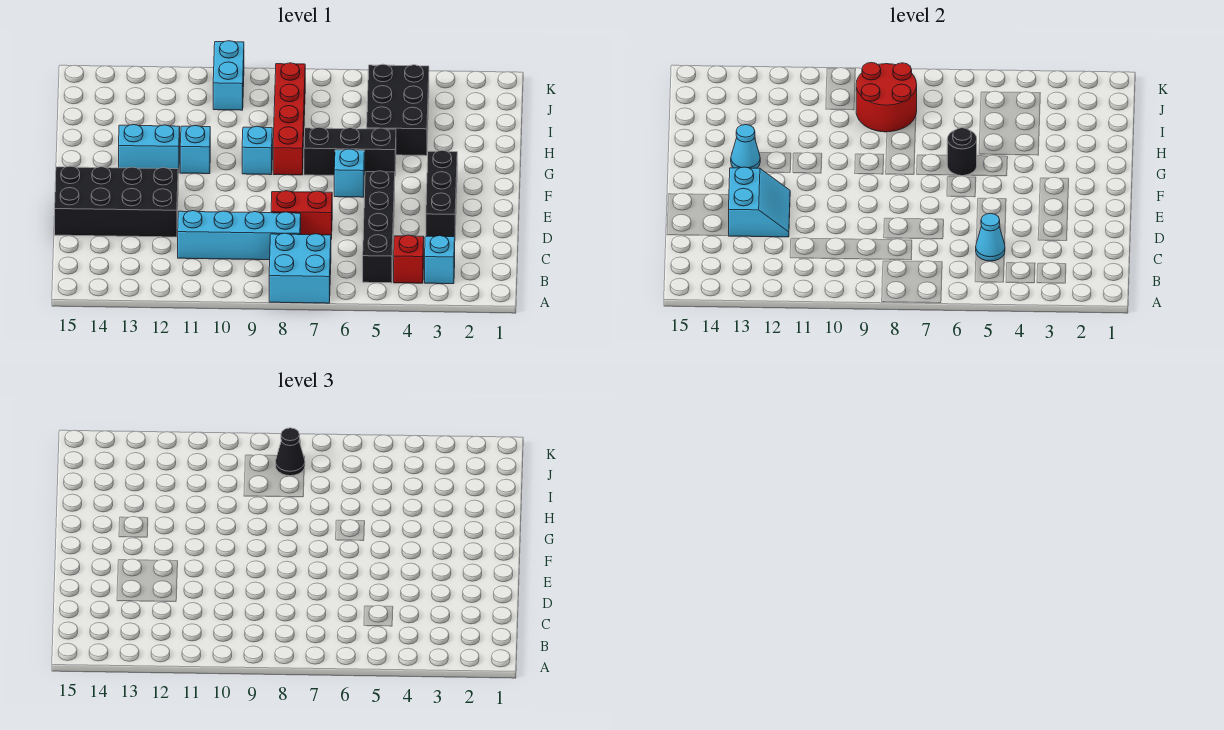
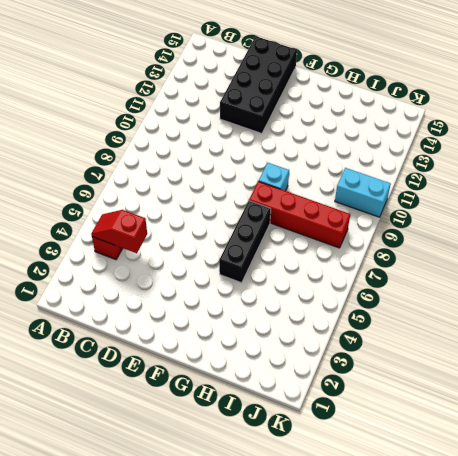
red 1x2 slope [91,210,147,253] -> none
none -> cyan 2x2 brick [269,233,331,303]
none -> cyan 1x1 brick [425,236,455,284]
none -> black 1x4 brick [363,171,395,283]

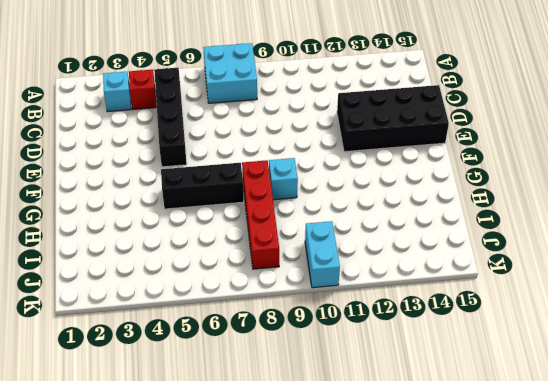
none -> cyan 1x4 brick [178,211,301,260]
none -> black 1x3 brick [426,150,457,237]
none -> red 1x2 brick [271,191,332,239]

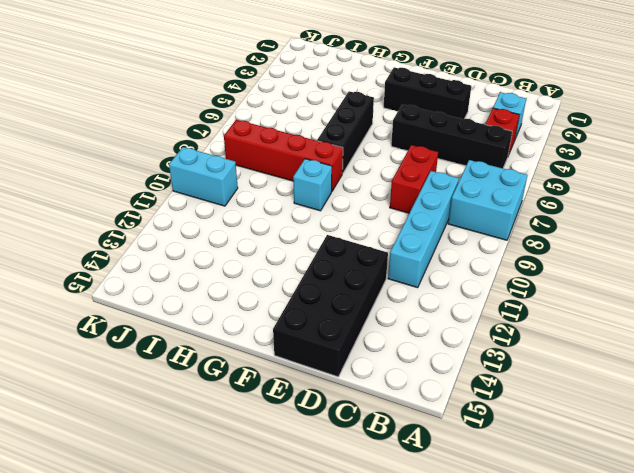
none -> cyan 1x1 brick [334,149,364,197]
none -> cyan 1x1 brick [180,126,210,174]
none -> cyan 1x2 brick [119,125,180,173]

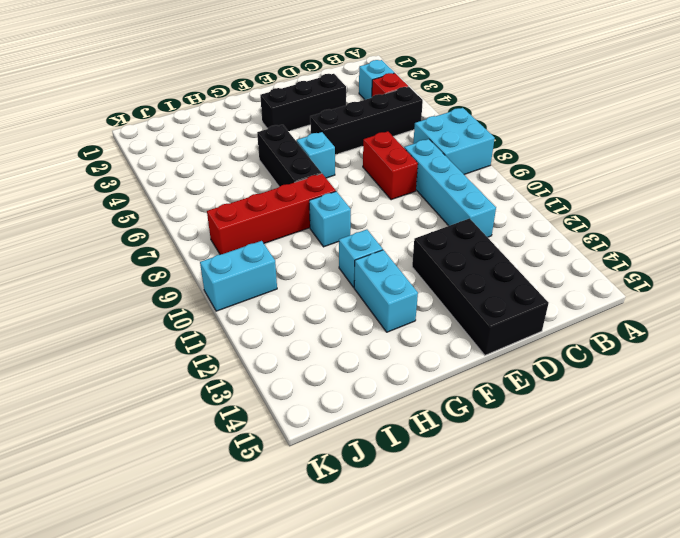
none -> black 2x3 brick [367,64,429,156]
none -> cyan 1x1 cone [976,213,1005,261]
none -> cyan 2x2 slope [729,167,790,237]

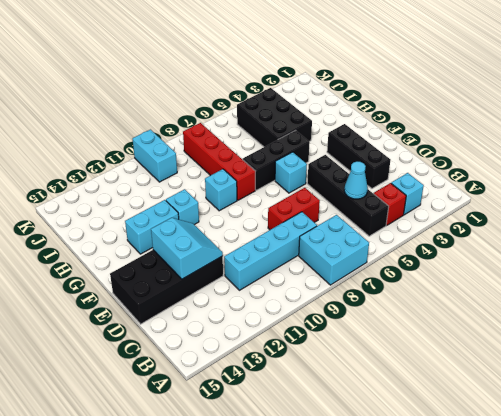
none -> black 1x1 round brick [947,128,977,176]
none -> cyan 1x1 cone [731,125,760,168]
none -> red 2x2 round brick [856,63,917,132]

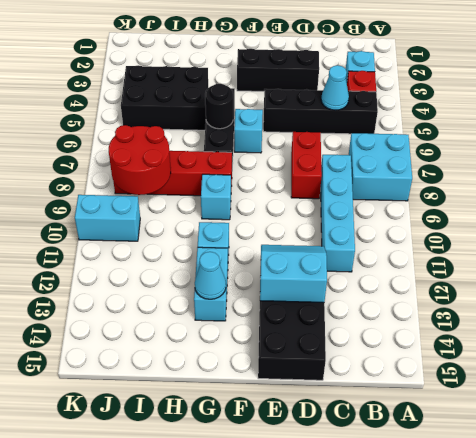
none -> black 1x1 cone [276,428,305,476]

